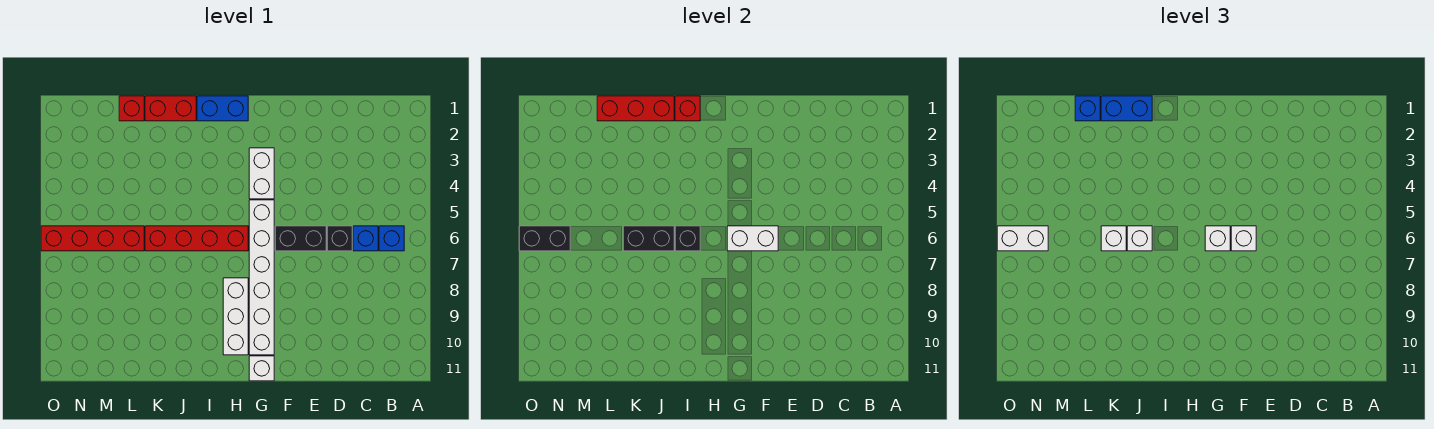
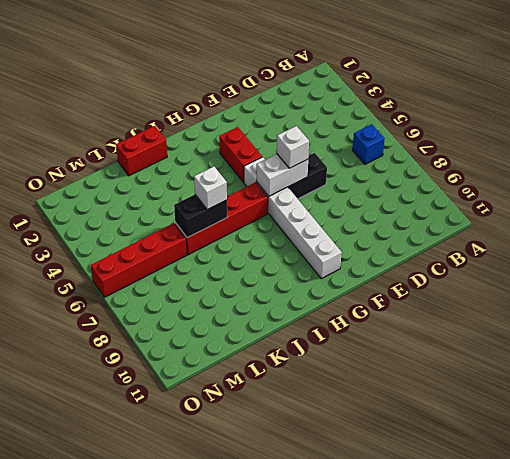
red 1x2 brick [219,127,262,182] -> white 1x2 brick [249,148,274,199]
none -> blue 1x1 brick [353,226,378,251]
none -> black 1x1 brick [327,226,352,251]
none -> white 1x1 brick [249,356,274,381]

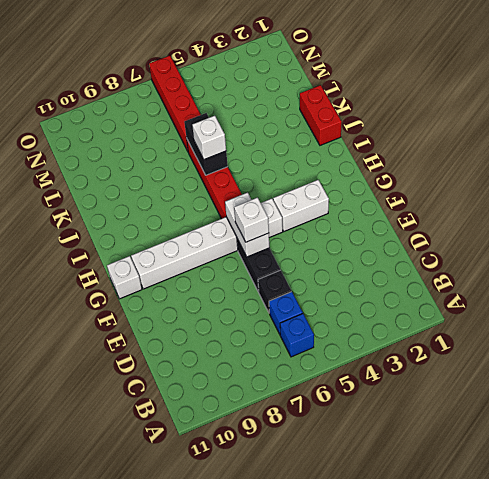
none -> blue 1x2 brick [197,96,248,121]
none -> white 1x3 brick [223,278,248,355]
none -> red 1x1 brick [119,96,144,121]

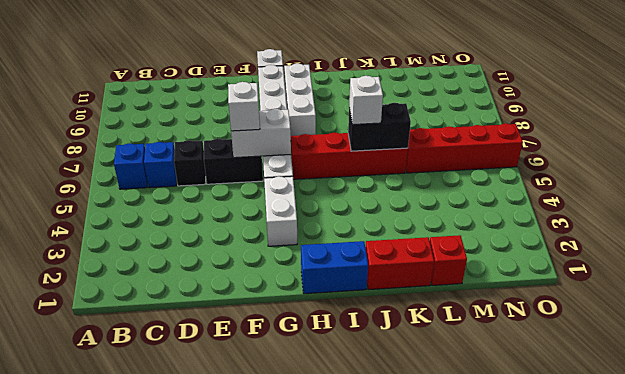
none -> red 1x1 brick [675,96,700,121]
none -> black 1x1 brick [675,226,700,251]
none -> red 1x3 brick [597,96,674,121]

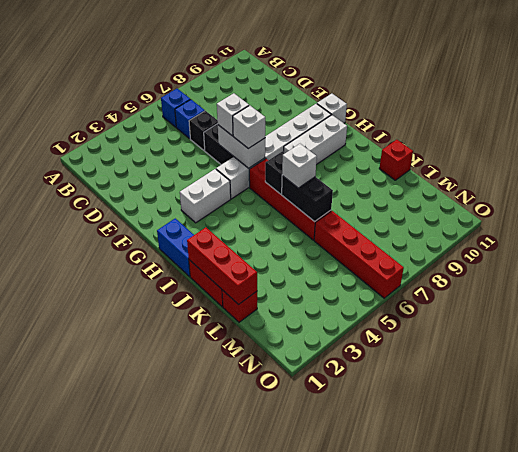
red 1x1 brick [379,140,413,180] -> red 1x1 brick moved to [675,96,700,121]
none -> black 1x2 brick [519,226,570,251]
none -> blue 1x2 brick [1101,96,1152,121]
none -> white 1x1 brick [1101,226,1126,251]

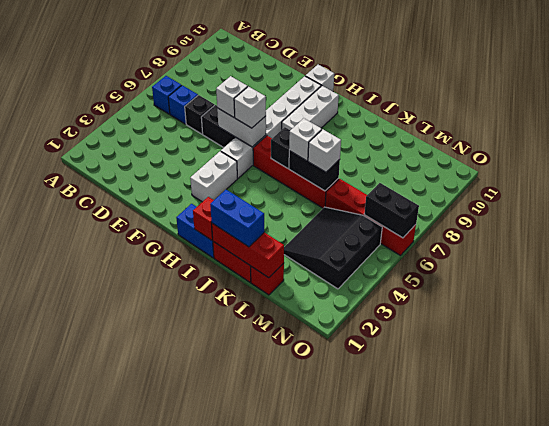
black 3x3 slope [284,207,382,289] -> none
none -> blue 1x1 brick [1075,96,1100,121]
none -> white 1x2 brick [997,226,1048,251]

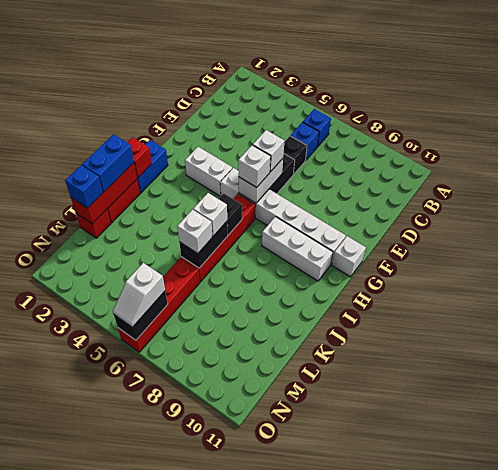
white 1x2 slope [113,263,165,327] -> white 1x2 brick [997,226,1048,251]

